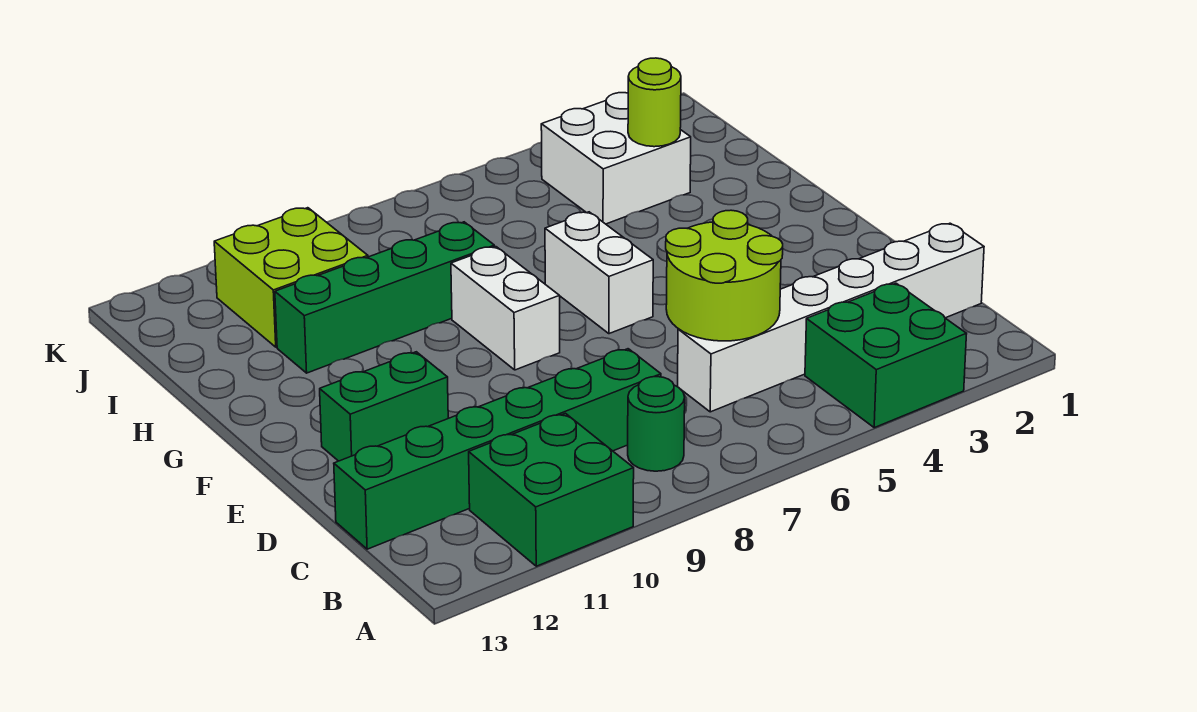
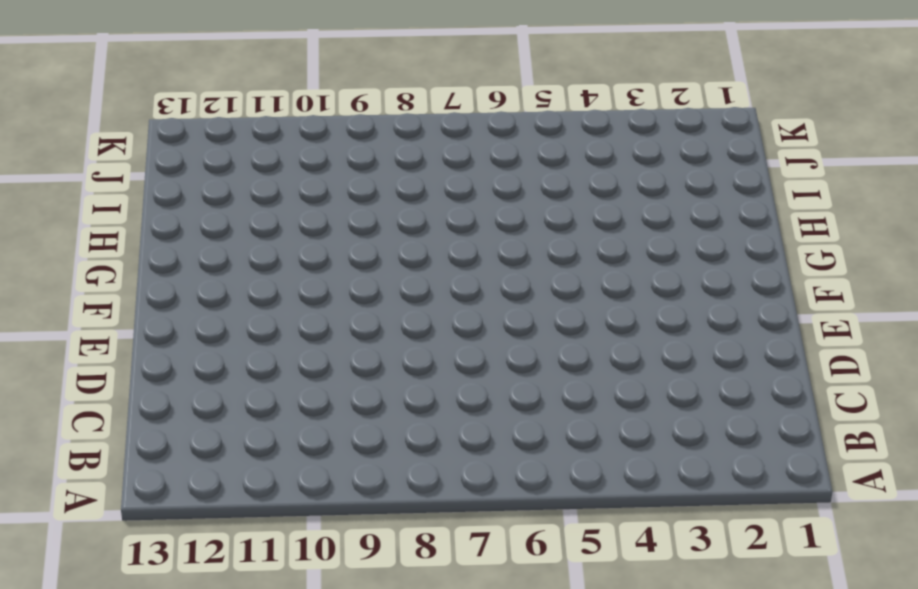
none -> green 2x2 brick [805,283,967,428]
none -> green 2x2 brick [469,413,634,566]
none -> green 1x1 round brick [628,377,685,471]

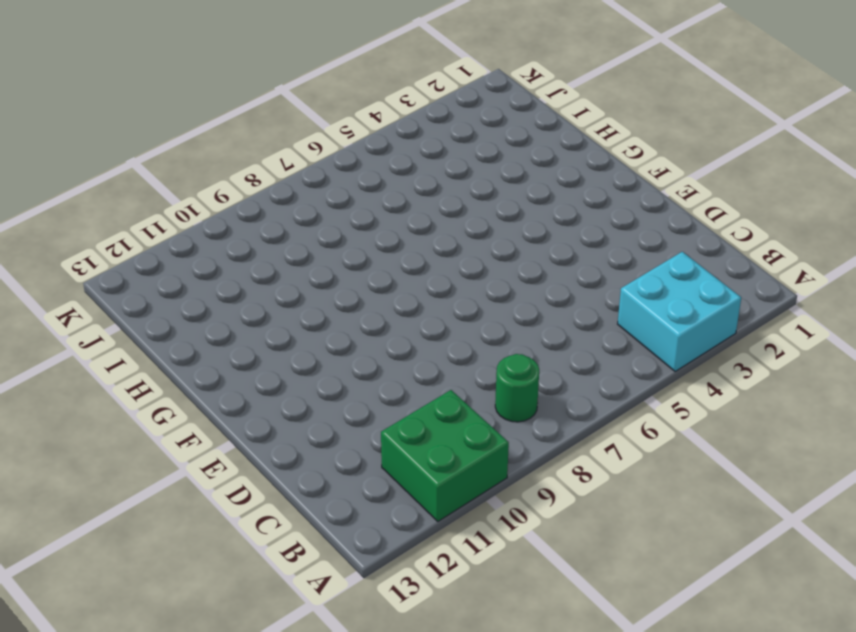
cyan 2x2 brick [618,252,741,371] -> green 2x2 brick [805,283,967,428]
none -> white 1x6 brick [677,223,984,412]
none -> green 1x6 brick [334,349,661,549]
none -> green 1x2 brick [320,352,448,461]

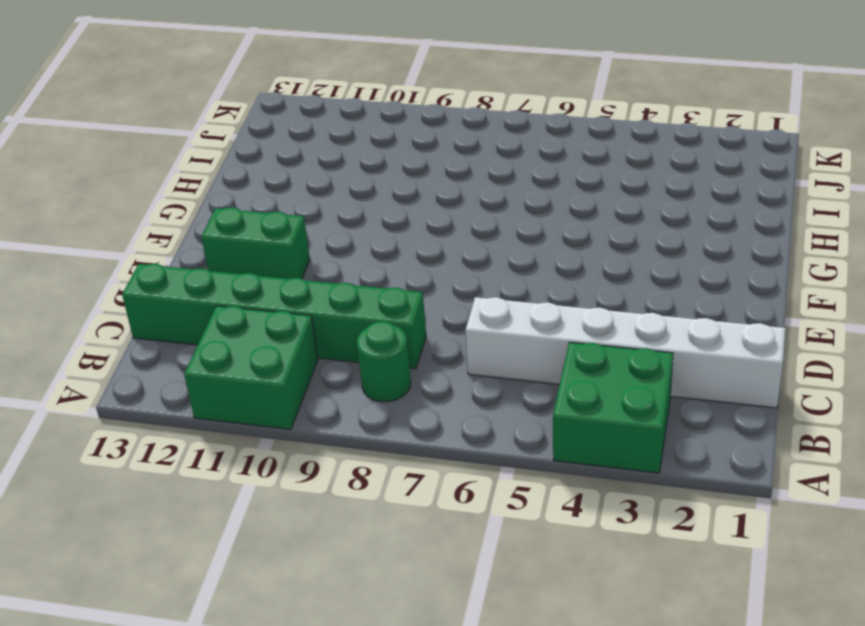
none -> white 1x2 brick [545,212,653,334]
none -> white 1x2 brick [451,247,560,370]
none -> green 1x4 brick [275,222,494,373]

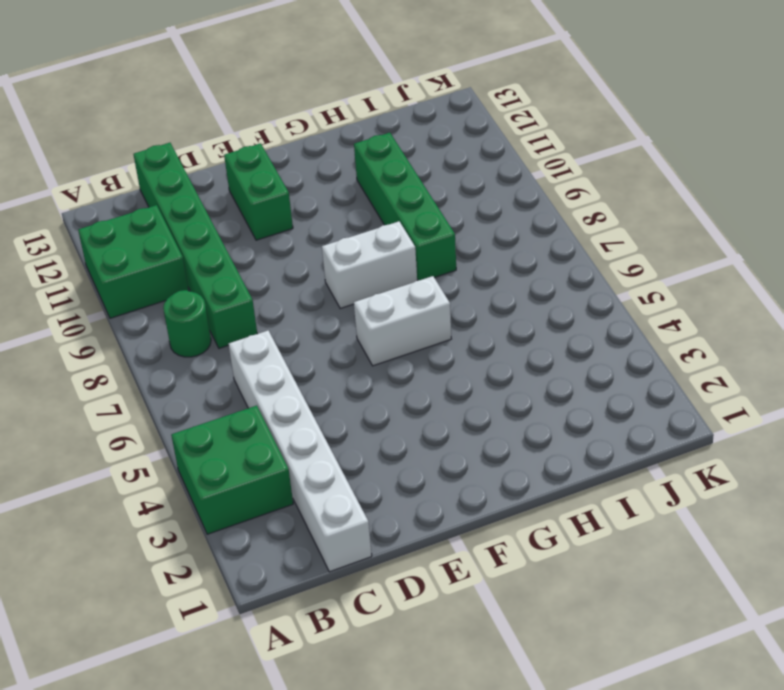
none -> white 2x2 brick [541,93,691,224]
none -> lime 2x2 brick [214,208,368,347]
none -> lime 2x2 round brick [666,210,783,341]

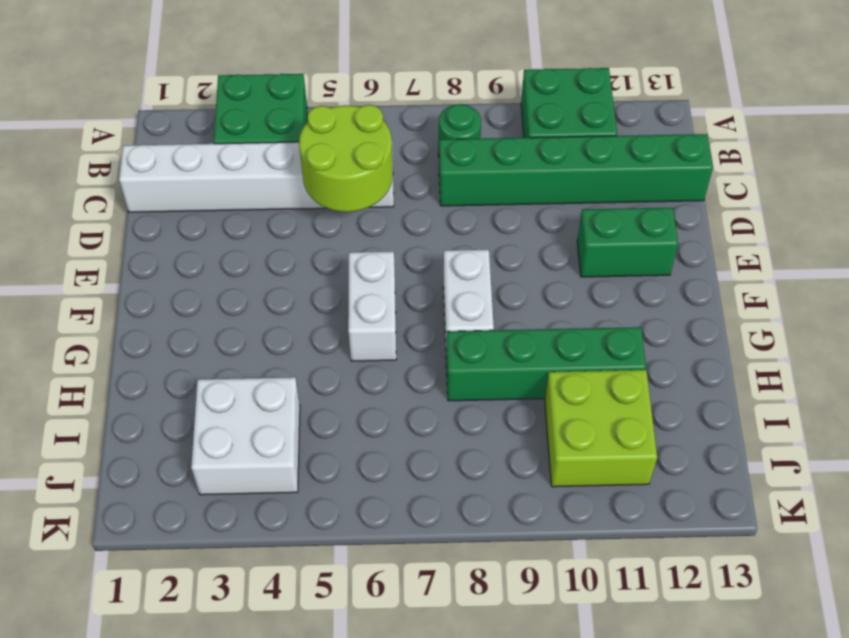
none -> lime 1x1 round brick [628,58,681,147]

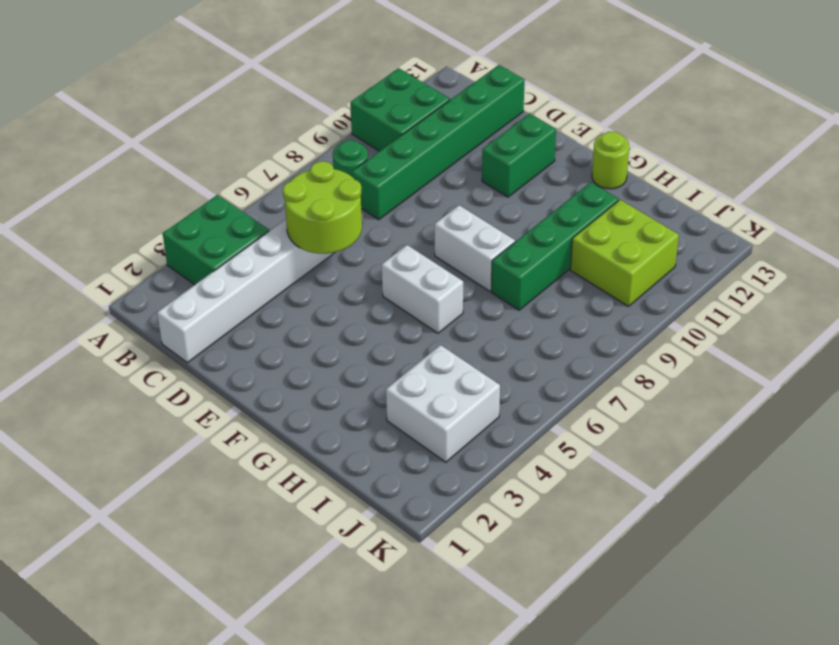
lime 1x1 round brick [592,132,629,189] -> lime 1x1 round brick moved to [628,58,681,147]

